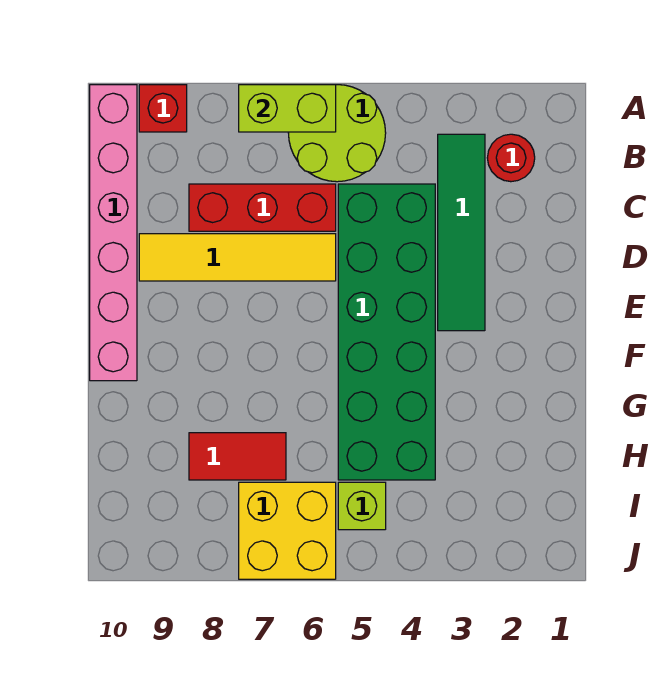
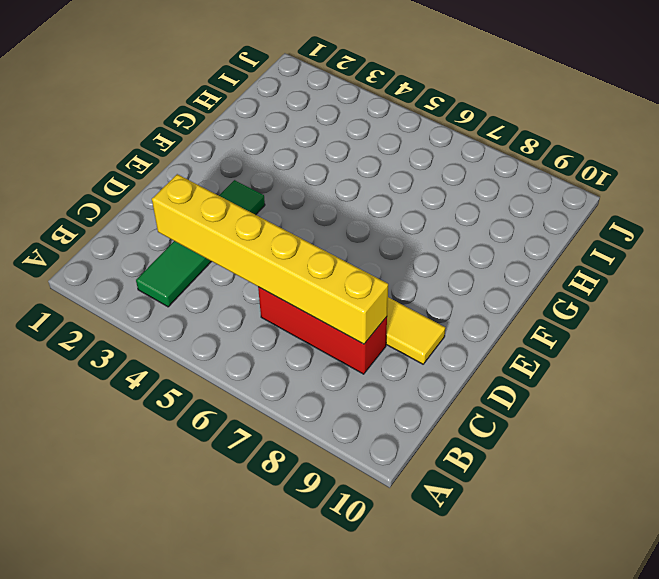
yellow 1x6 brick [152,174,388,344] -> none
none -> lime 2x2 round brick [289,85,386,182]
none -> red 1x1 brick [139,85,187,132]
none -> pink 1x6 brick [90,85,137,381]

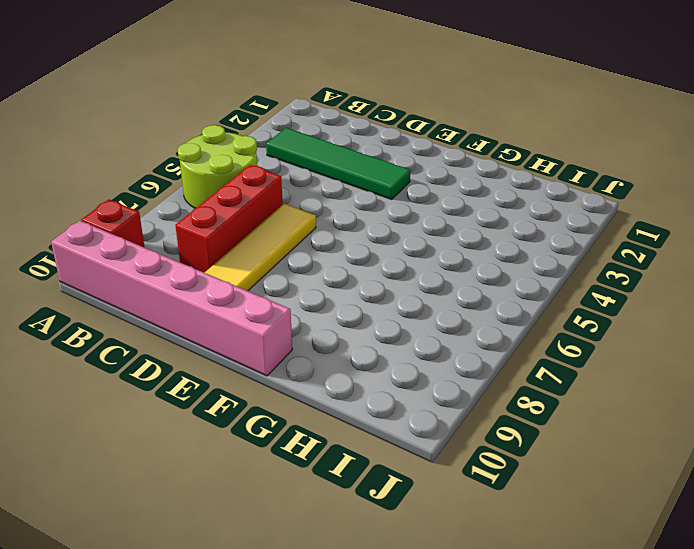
none -> red 1x1 round brick [487,134,535,182]
none -> green 2x6 brick [338,184,435,480]
none -> red 1x2 tile [189,433,286,480]

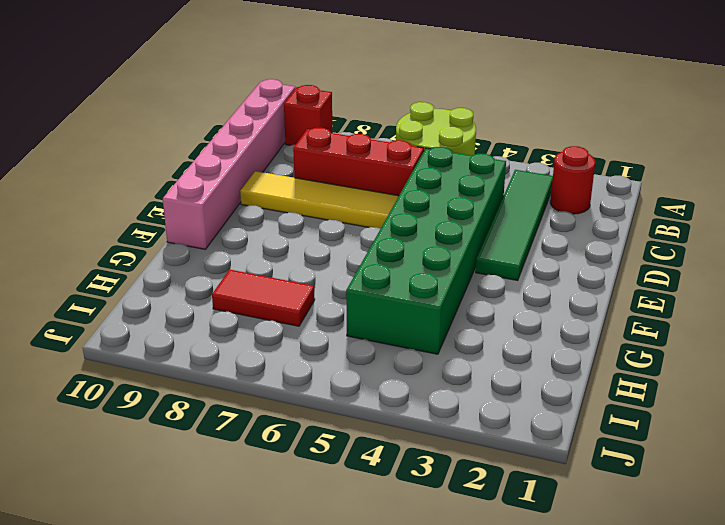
none -> lime 1x1 brick [338,482,386,530]
none -> yellow 2x2 brick [239,482,336,579]
none -> lime 1x2 brick [239,85,336,132]

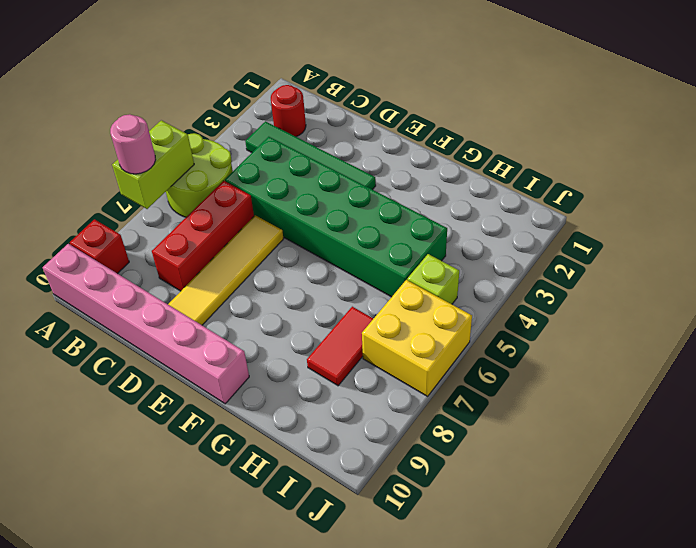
pink 1x1 round brick [110,114,156,174] -> none

